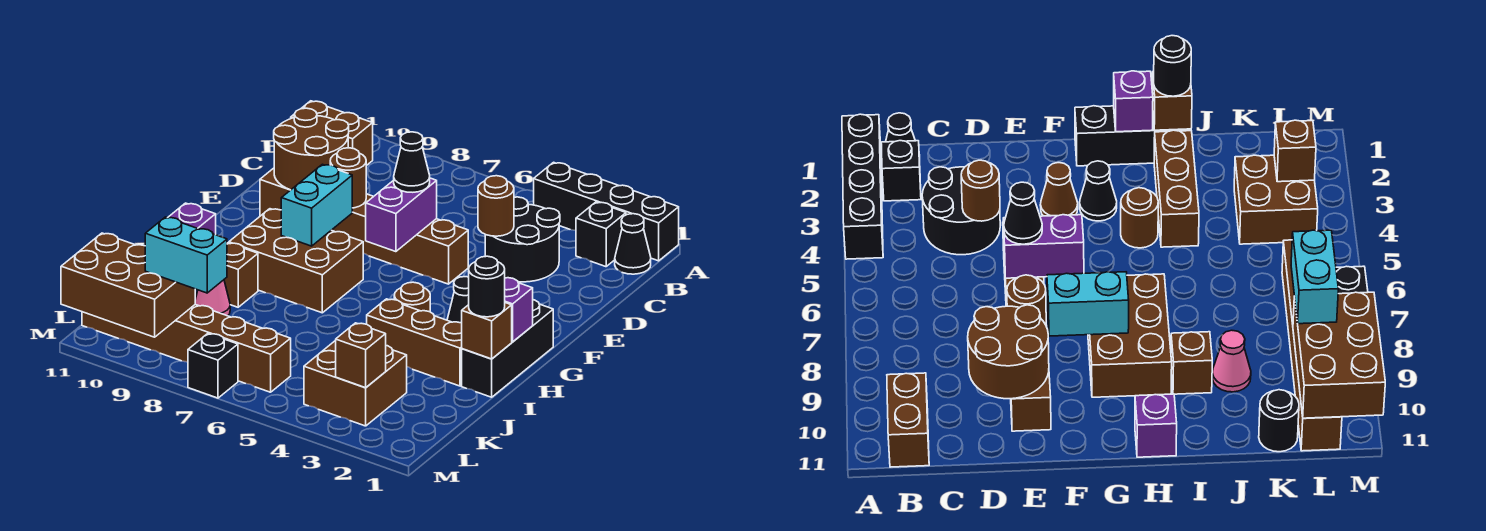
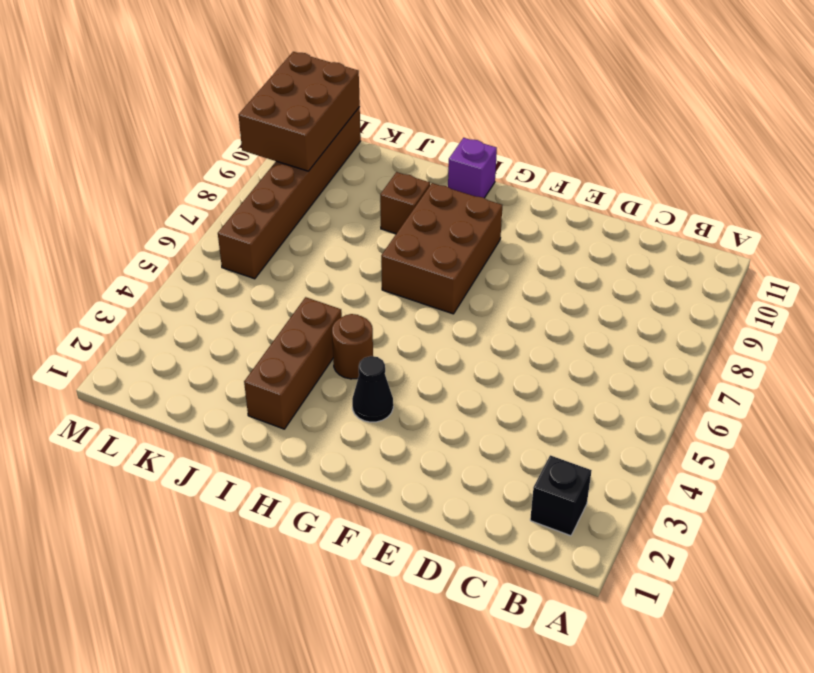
none -> black 1x4 brick [534,162,679,261]
none -> black 1x1 cone [615,214,651,274]
none -> brown 1x2 brick [291,101,373,166]
none -> black 2x2 round brick [485,197,560,282]

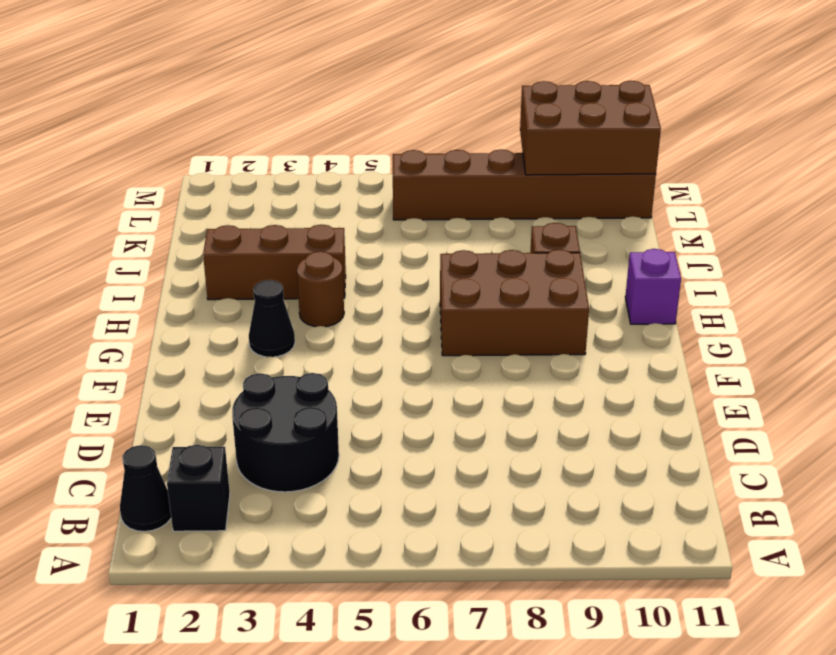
none -> black 1x4 brick [534,162,679,261]
none -> brown 1x2 brick [291,101,373,166]
none -> brown 1x6 brick [260,168,468,284]
none -> brown 1x1 cone [1040,163,1078,216]

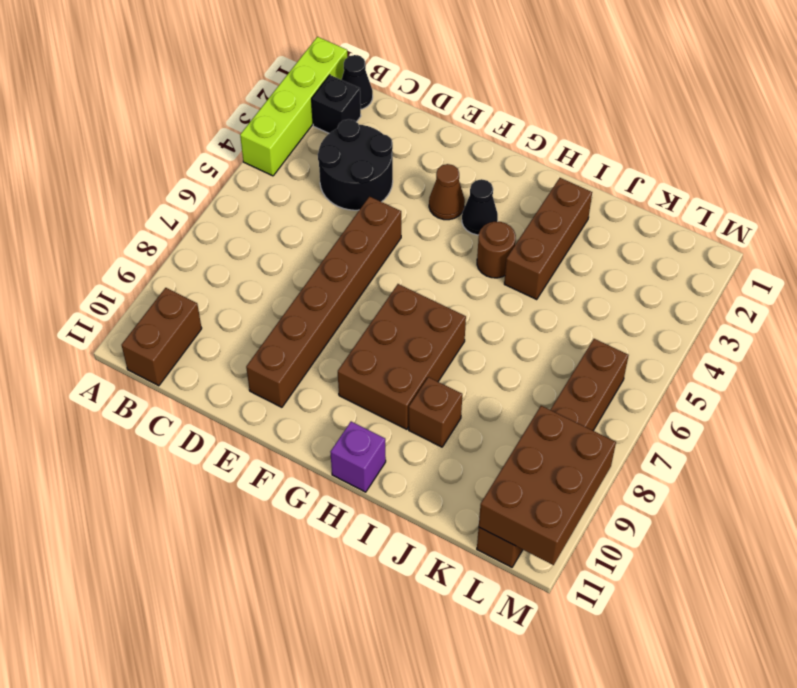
lime 1x4 brick [240,37,347,176] -> black 1x4 brick [534,162,679,261]
none -> black 1x3 brick [462,300,553,397]
none -> pink 1x1 cone [195,280,230,316]
none -> brown 2x2 brick [304,340,407,426]
none -> black 1x1 round brick [1259,390,1299,452]

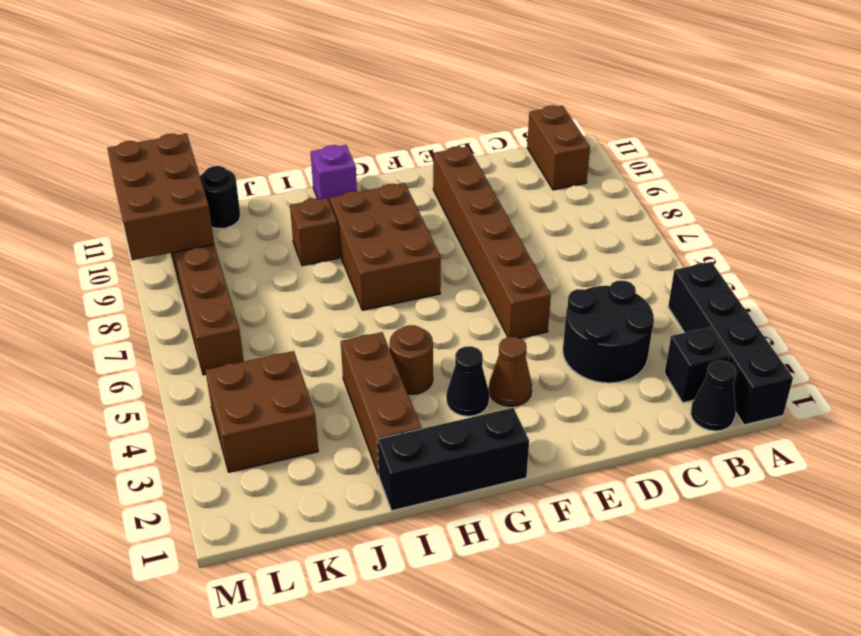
none -> pink 1x1 cone [195,280,230,316]
none -> black 1x1 brick [188,334,238,398]
none -> brown 1x1 round brick [478,176,514,236]
none -> brown 2x2 round brick [274,108,349,190]

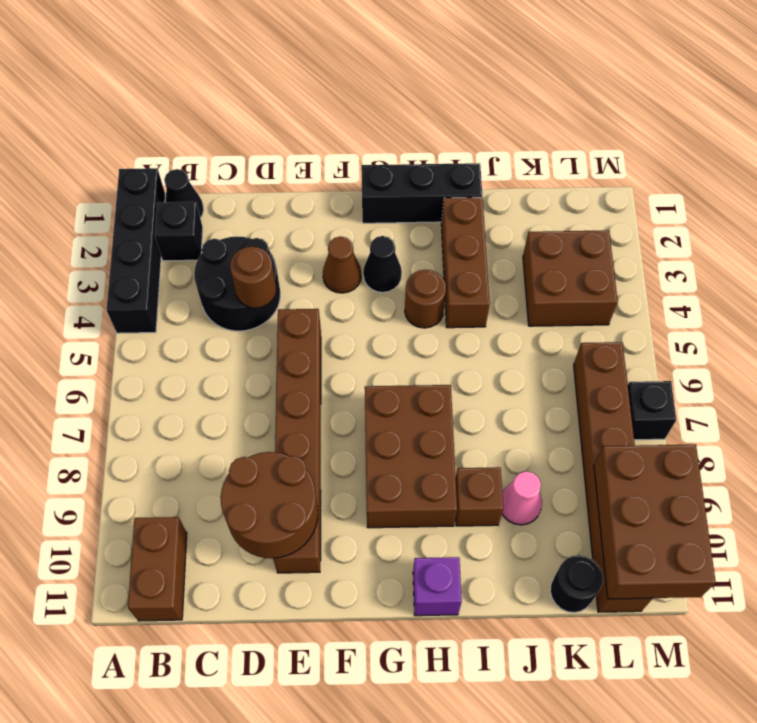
none -> purple 1x2 brick [366,178,437,252]
none -> brown 1x1 round brick [330,148,366,208]
none -> cyan 1x2 brick [281,164,352,246]
none -> purple 1x1 brick [505,278,533,342]

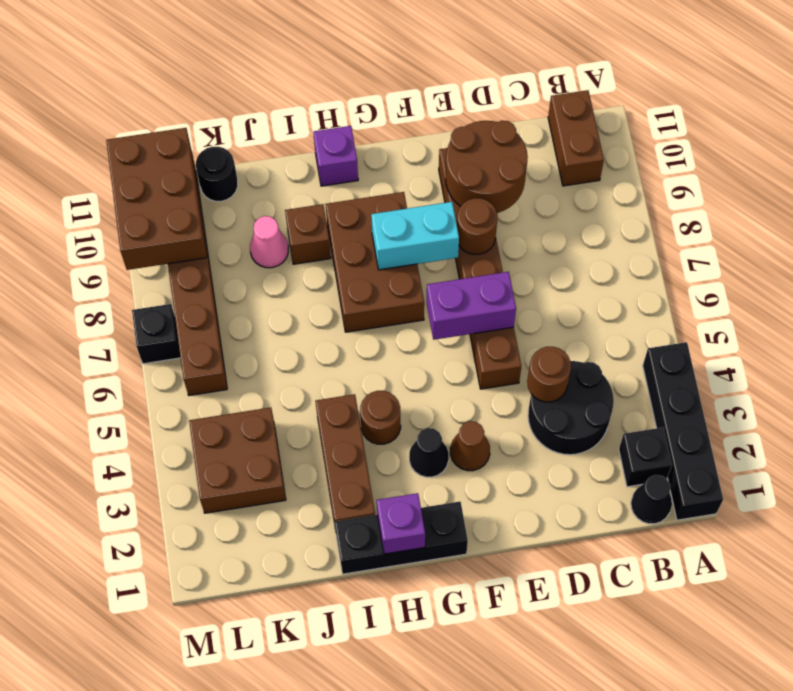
none -> brown 1x1 brick [462,303,512,359]
none -> brown 1x1 brick [336,323,386,388]
none -> black 1x1 cone [394,132,430,192]
none -> black 1x1 round brick [469,256,505,317]

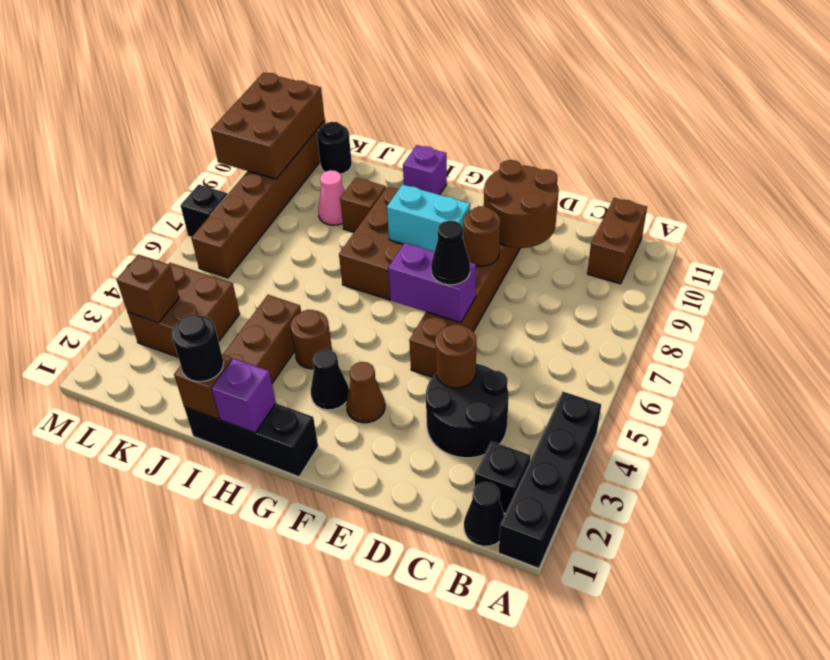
none -> cyan 1x2 brick [145,217,227,293]

